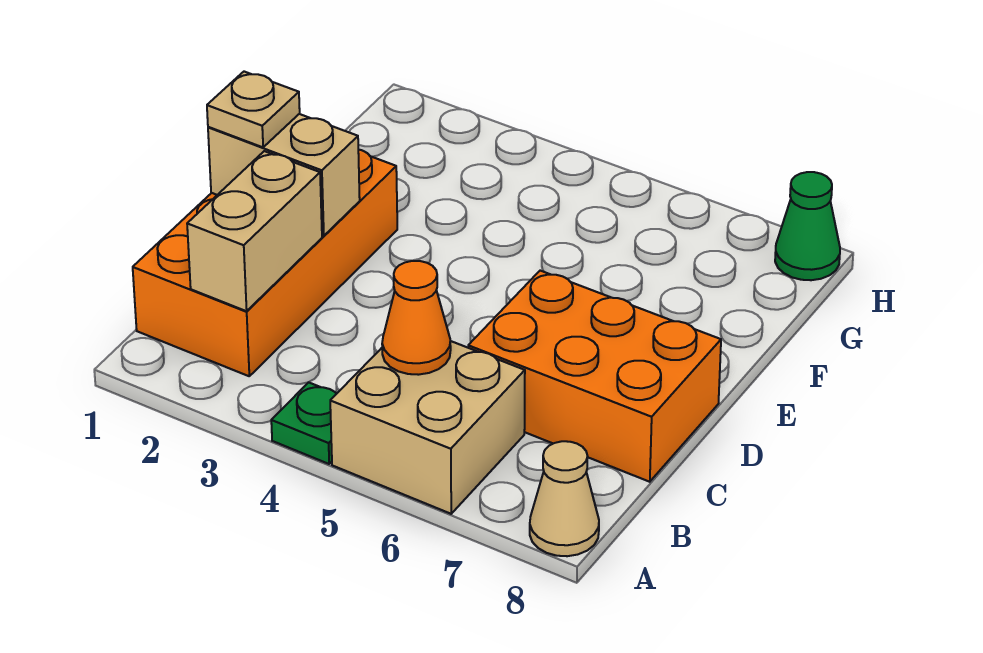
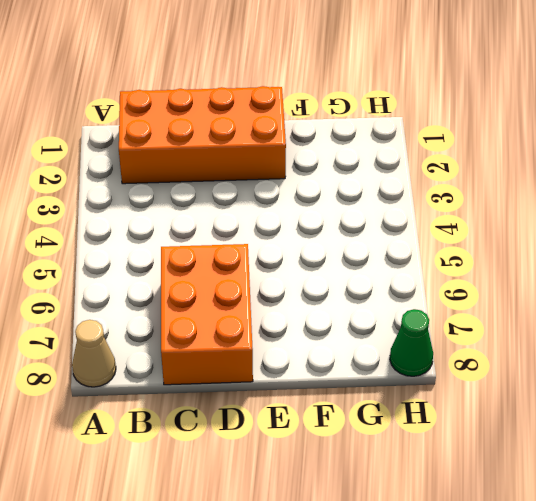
none -> green 1x1 plate [271,382,336,464]
none -> tan 2x2 brick [330,341,525,514]

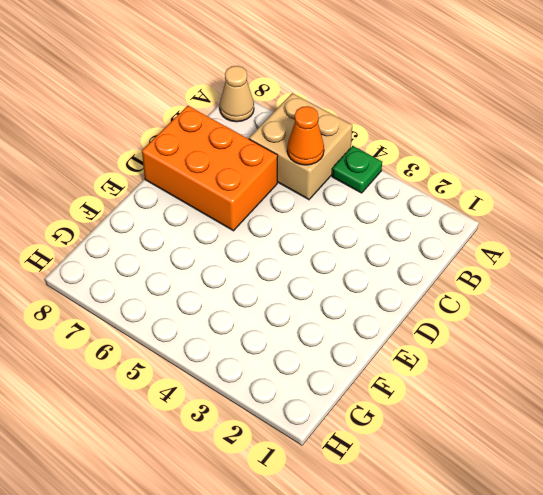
none -> orange 2x4 brick [133,150,397,376]
none -> green 1x1 cone [775,172,840,280]

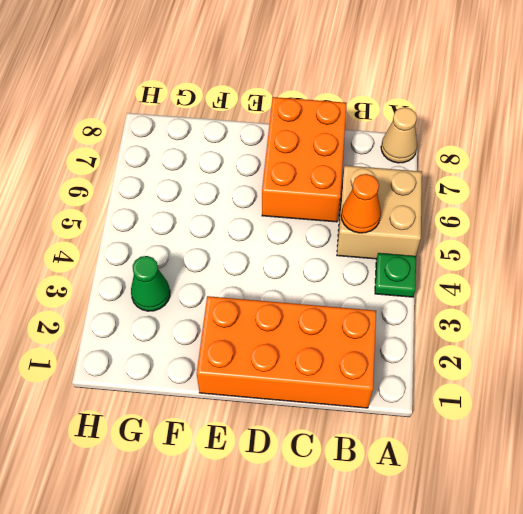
green 1x1 cone [131,256,170,311] -> green 1x1 cone moved to [775,172,840,280]
none -> tan 1x2 brick [187,151,322,311]
none -> tan 1x2 brick [208,114,360,236]

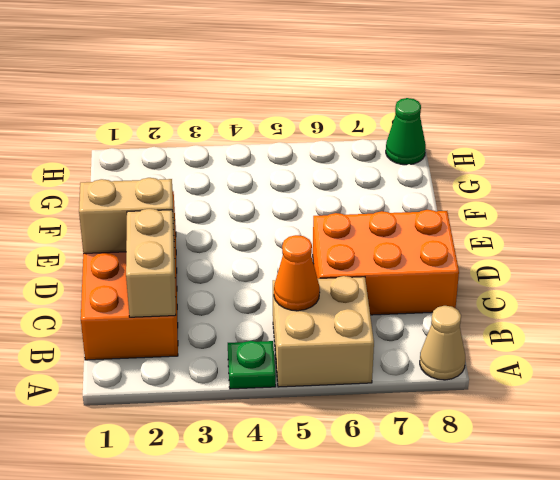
none -> tan 1x1 plate [207,72,300,147]

